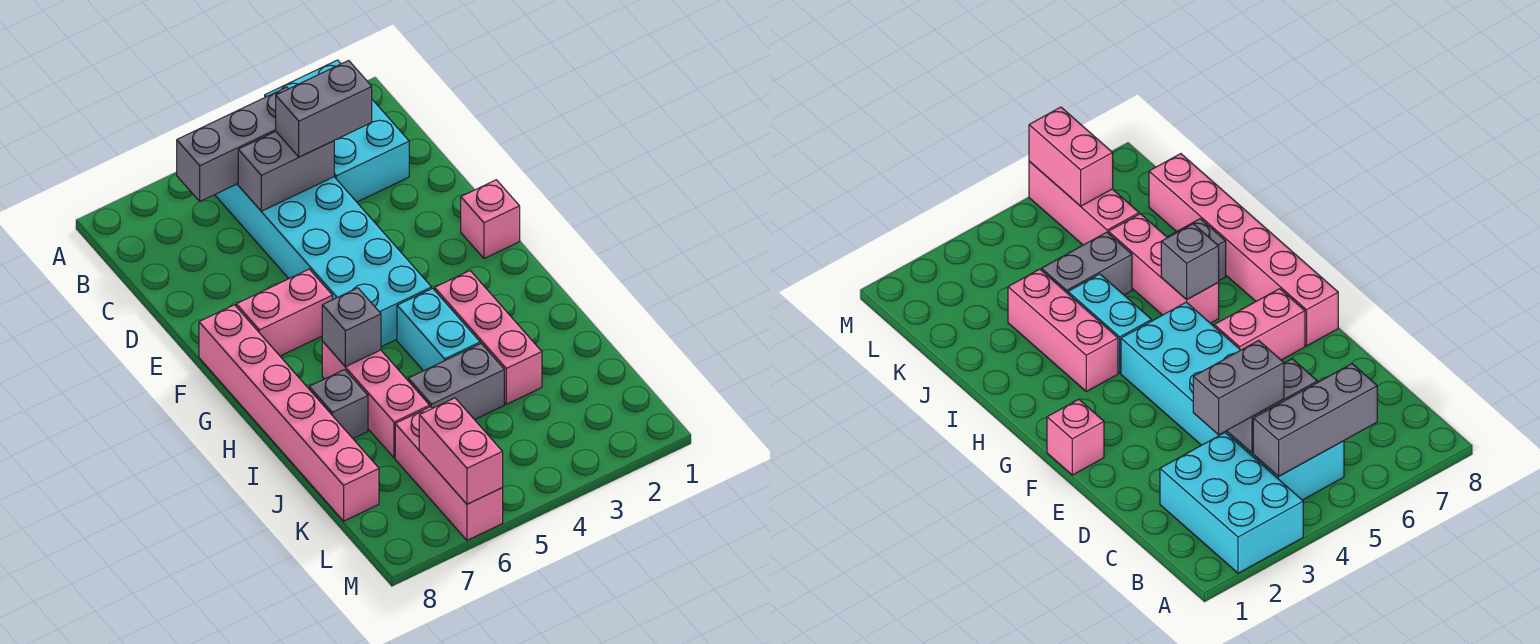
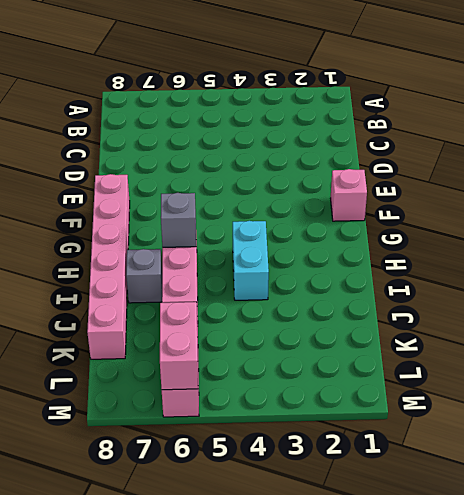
none -> cyan 2x3 brick [265,60,409,202]
none -> cyan 2x6 brick [215,177,432,347]
none -> pink 1x2 brick [236,269,332,356]

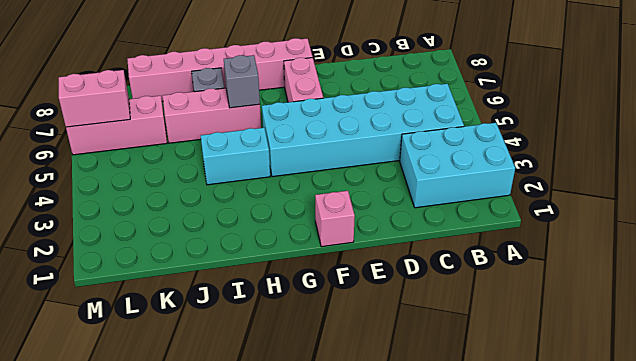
none -> pink 1x3 brick [435,271,542,404]
none -> grey 1x2 brick [408,344,504,420]
none -> grey 1x3 brick [177,87,288,202]

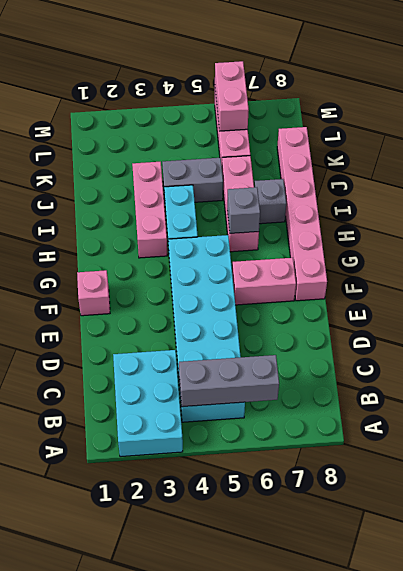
none -> grey 1x2 brick [238,132,334,211]
none -> grey 1x2 brick [276,60,372,157]

